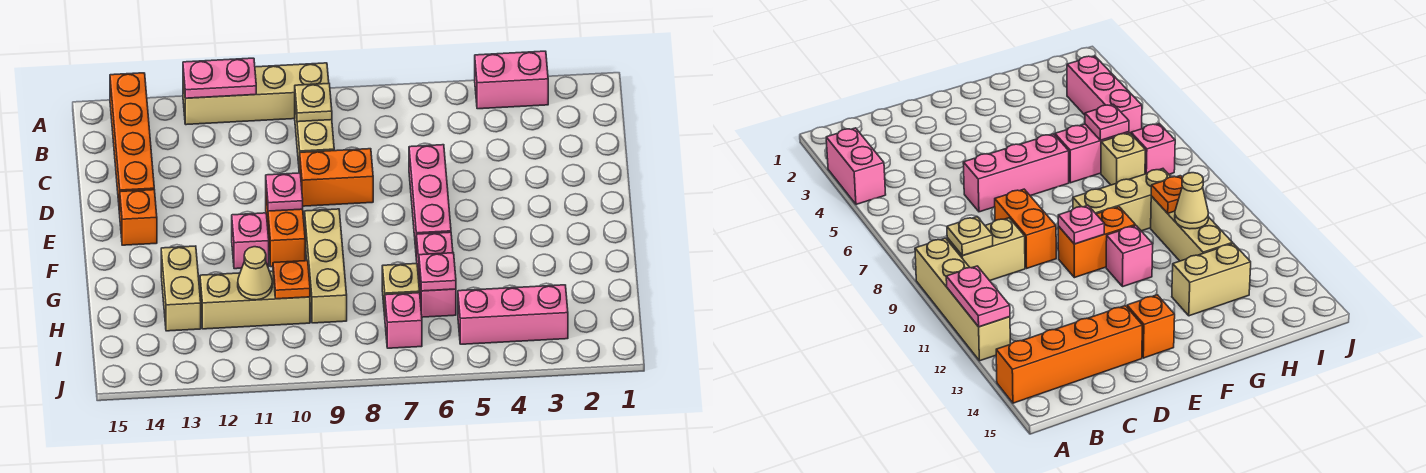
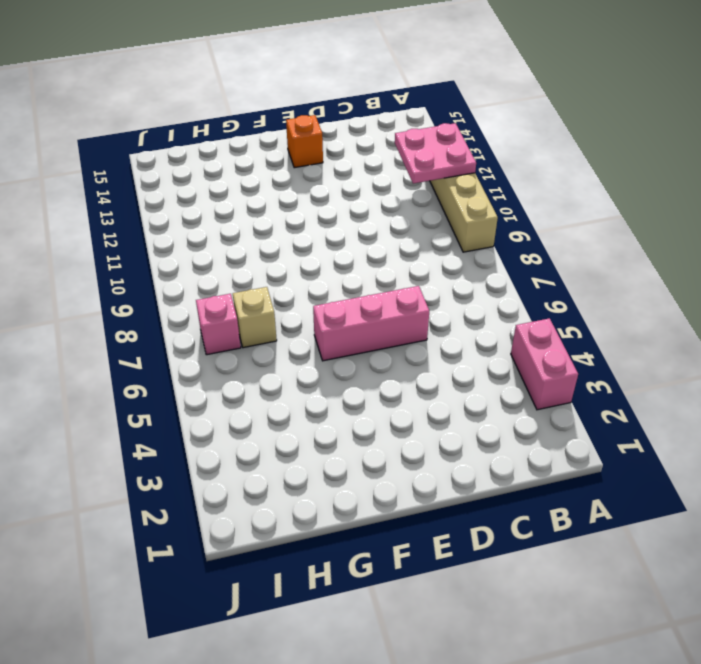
pink 2x2 plate [395,123,476,184] -> pink 1x2 plate [183,58,256,98]
none -> orange 1x4 brick [110,73,154,214]
none -> tan 1x2 brick [295,102,334,173]
none -> orange 1x2 brick [300,149,373,206]

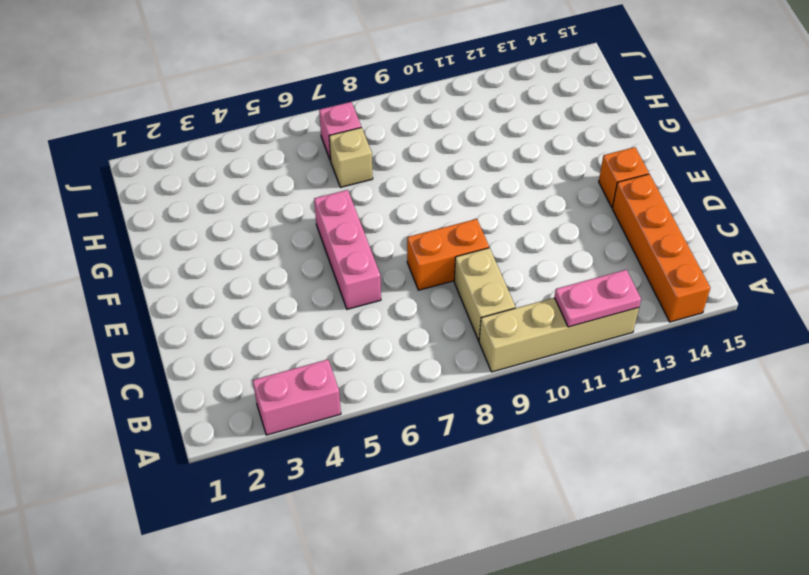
none -> orange 1x2 brick [266,193,305,267]
none -> tan 1x3 brick [305,209,347,323]
none -> pink 1x1 brick [232,213,269,269]

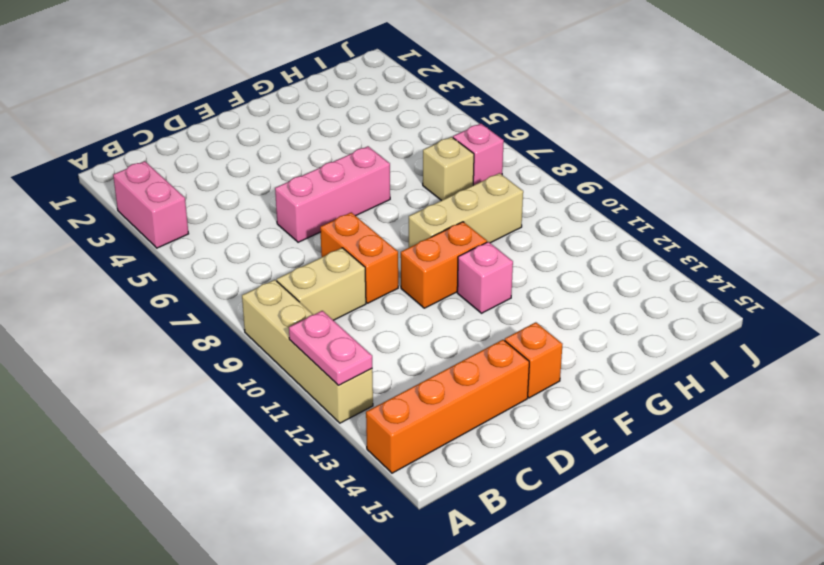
none -> pink 1x2 brick [416,232,456,317]
none -> tan 1x2 brick [161,246,201,331]
none -> tan 1x3 brick [200,271,310,329]

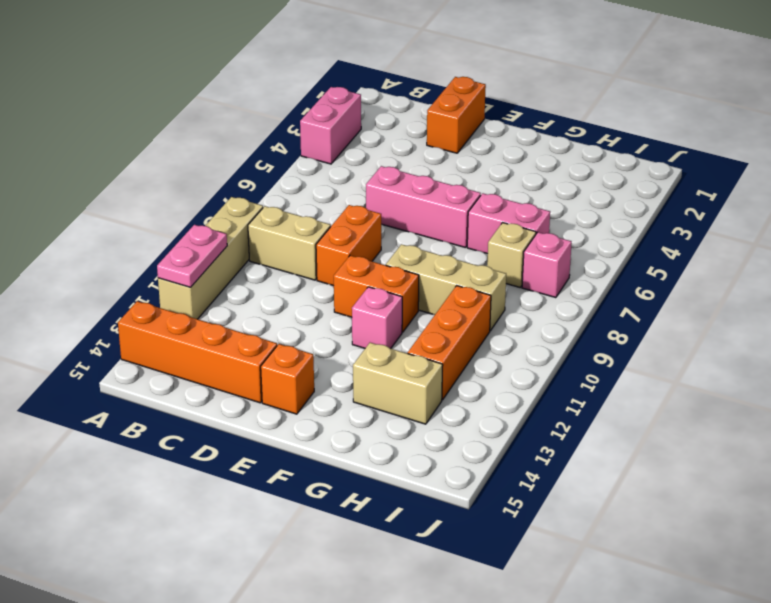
orange 1x2 brick [427,77,486,153] -> none
orange 1x3 brick [408,286,491,400] -> tan 1x3 brick [200,271,310,329]
none -> pink 1x3 brick [458,285,568,344]
none -> tan 1x1 plate [295,83,332,122]
none -> pink 1x1 plate [266,173,303,211]

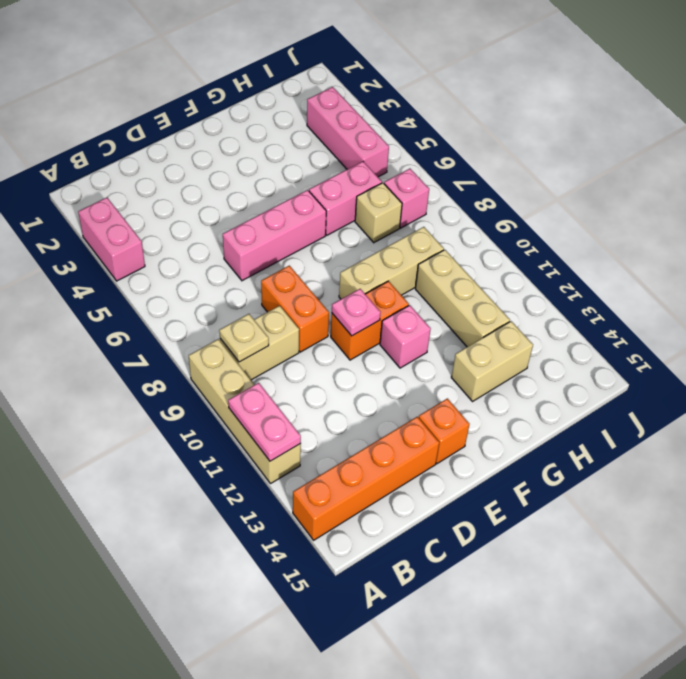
none -> pink 1x1 plate [419,253,456,291]
none -> orange 1x1 plate [273,261,310,299]
none -> tan 1x1 cone [238,247,272,300]

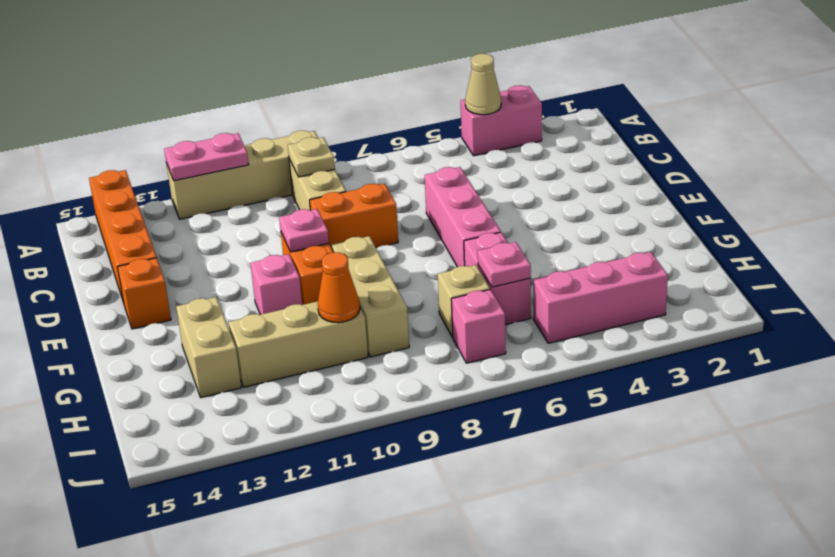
tan 1x1 cone [465,54,501,115] -> tan 1x1 cone moved to [238,247,272,300]
orange 1x1 cone [318,252,360,323] -> orange 1x1 plate [273,261,310,299]

